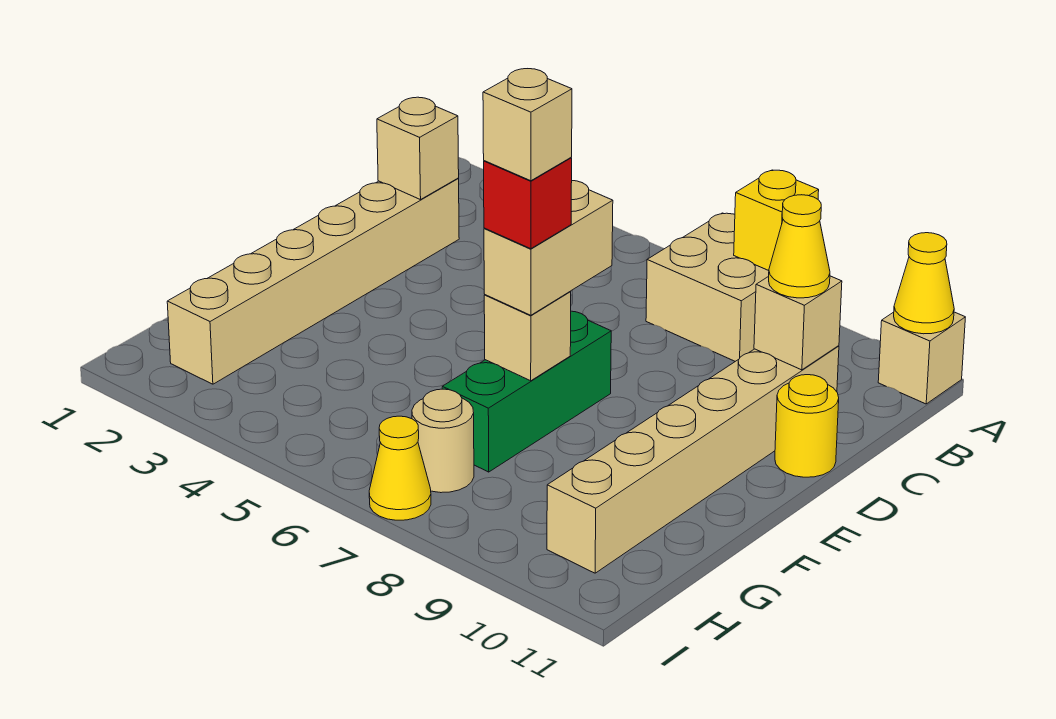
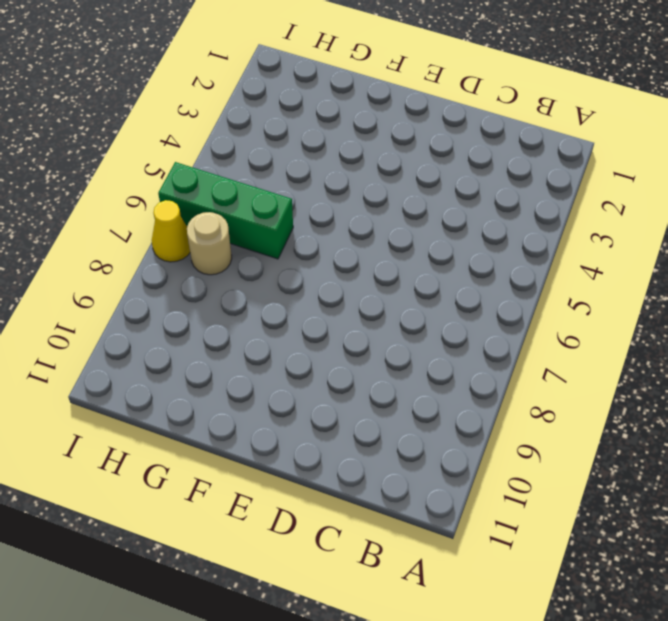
green 1x3 brick [158,162,293,259] -> green 1x3 brick moved to [442,311,611,472]
none -> tan 2x2 brick [646,213,769,361]
none -> tan 1x1 brick [878,312,965,404]
none -> tan 1x6 brick [167,178,459,384]

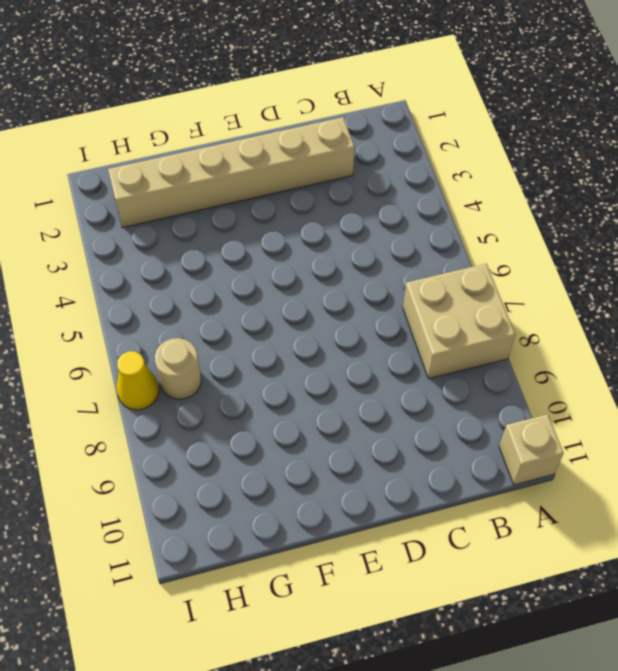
none -> tan 1x6 brick [547,346,839,573]
none -> yellow 1x1 round brick [775,375,839,477]
none -> green 1x3 brick [442,311,611,472]

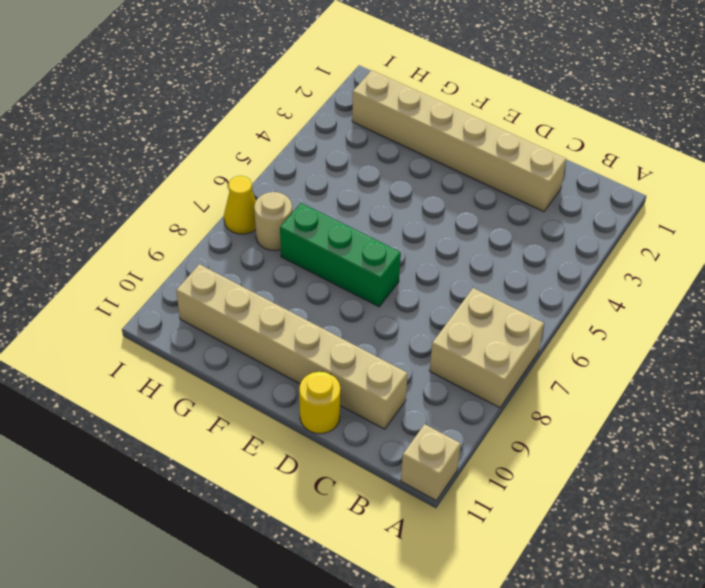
none -> yellow 1x1 brick [734,170,819,271]
none -> yellow 1x1 cone [894,233,954,334]
none -> tan 1x1 brick [377,97,459,200]

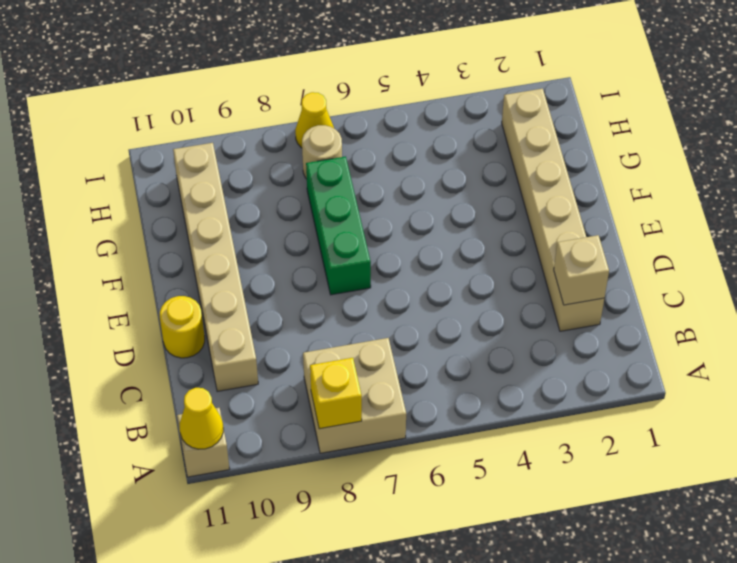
none -> tan 1x1 brick [754,276,842,370]
none -> tan 1x1 brick [484,291,571,381]
none -> yellow 1x1 cone [769,195,830,298]

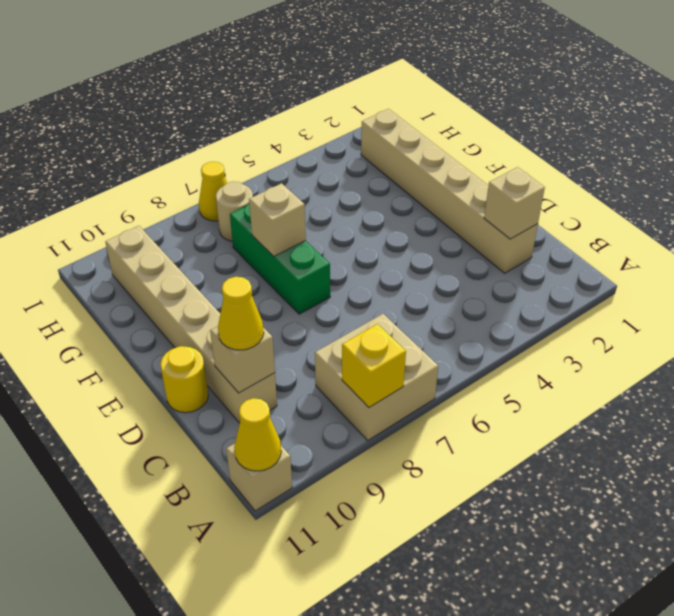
none -> tan 1x2 brick [484,181,613,315]
none -> red 1x1 brick [484,158,572,249]
none -> tan 1x1 brick [483,69,572,181]

